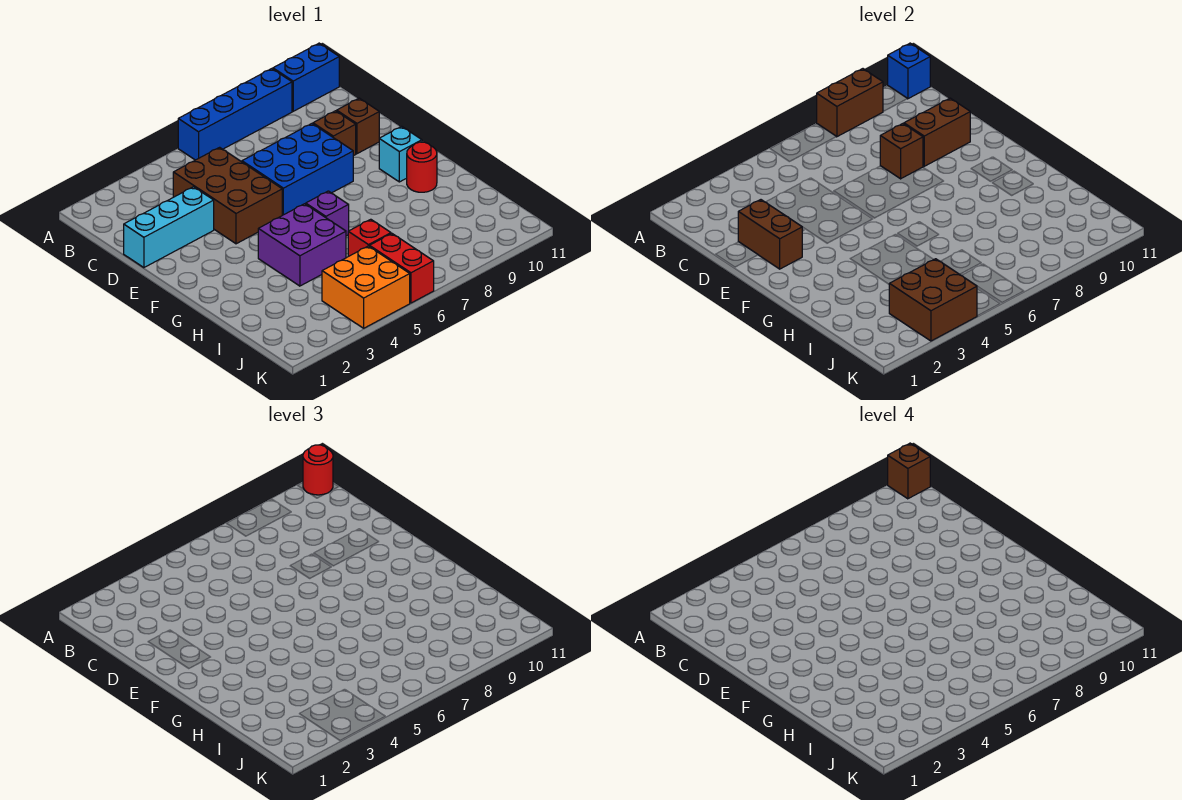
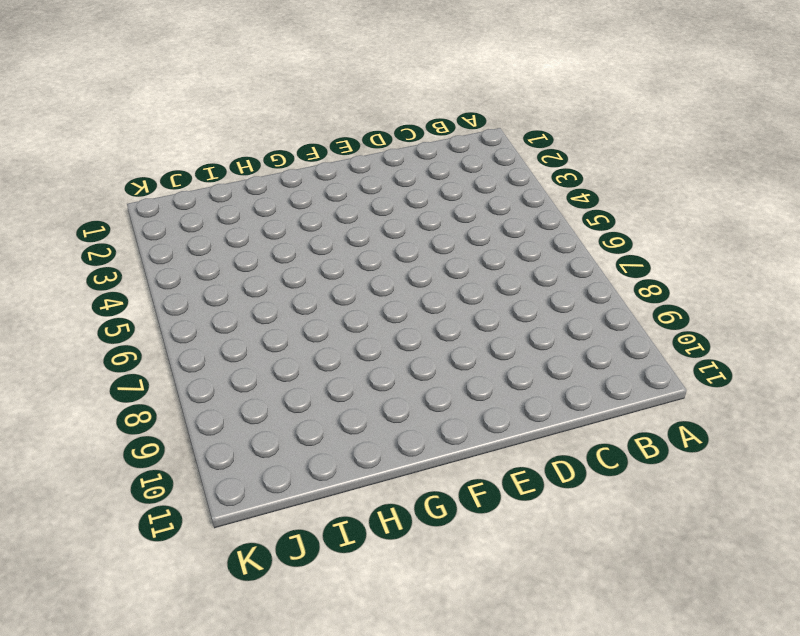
none -> blue 1x4 brick [178,69,292,160]
none -> blue 1x2 brick [273,43,339,111]
none -> brown 2x3 brick [173,147,282,244]

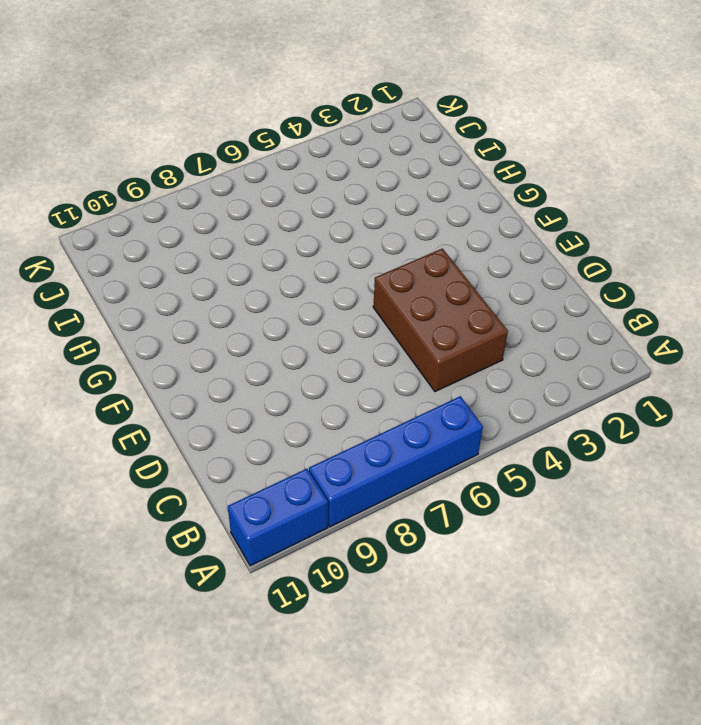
none -> cyan 1x3 brick [124,187,214,268]
none -> blue 2x3 brick [242,124,353,215]
none -> brown 1x1 brick [313,111,356,156]

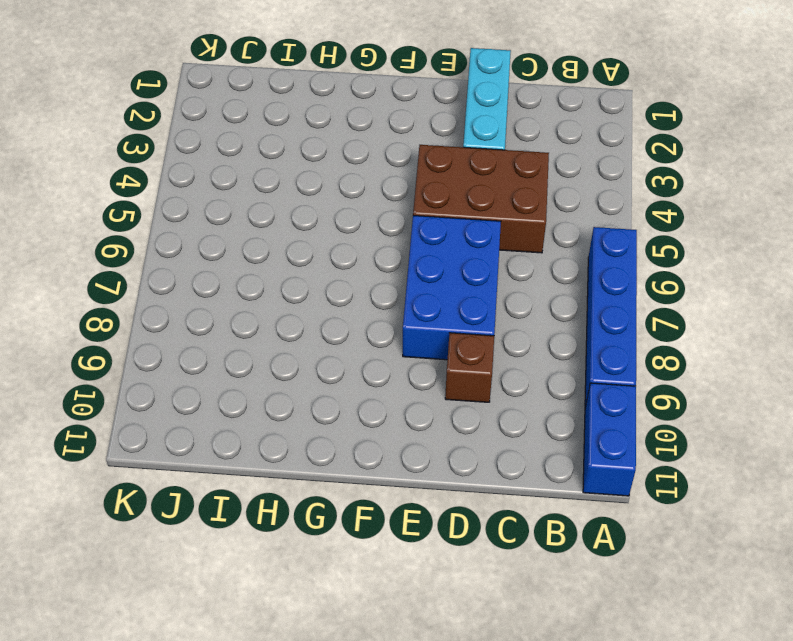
none -> brown 1x1 brick [337,98,379,154]
none -> cyan 1x1 brick [379,126,422,182]
none -> purple 2x2 brick [258,204,346,286]

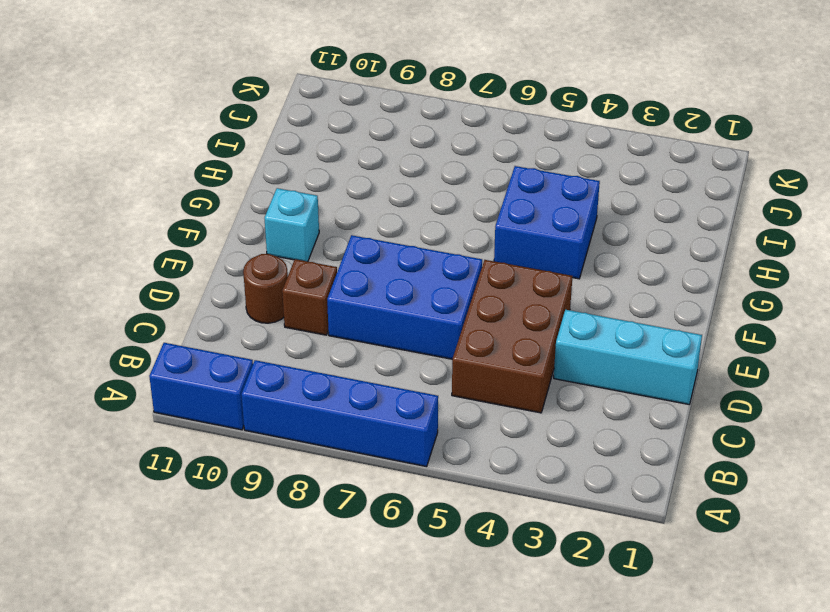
brown 1x1 round brick [243,254,288,323] -> brown 1x1 brick [337,98,379,154]
blue 2x2 brick [494,166,600,279] -> purple 2x2 brick [258,204,346,286]
none -> purple 1x1 brick [306,191,349,236]
none -> red 1x1 round brick [407,142,437,192]
none -> red 1x1 brick [348,219,391,256]

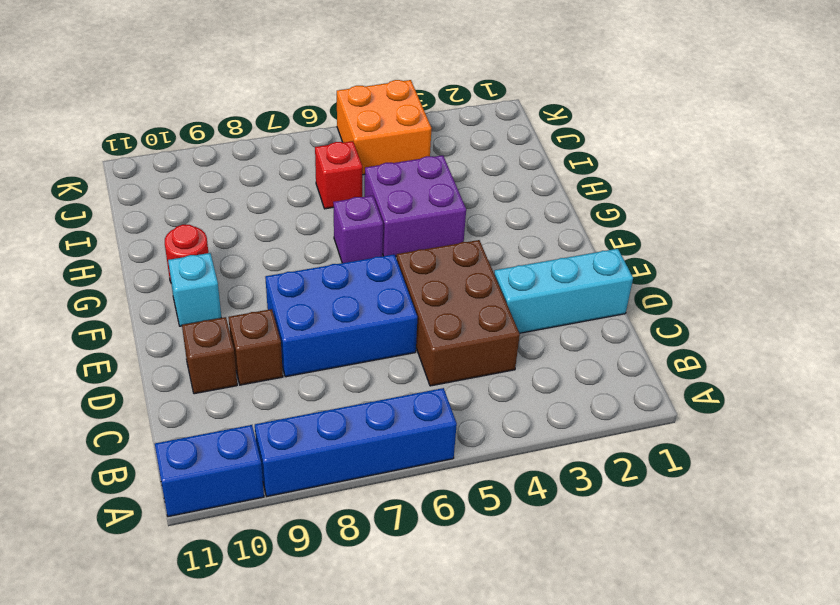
none -> red 1x2 brick [369,234,434,303]
none -> brown 1x2 brick [817,69,883,137]
none -> blue 1x1 brick [888,43,930,99]

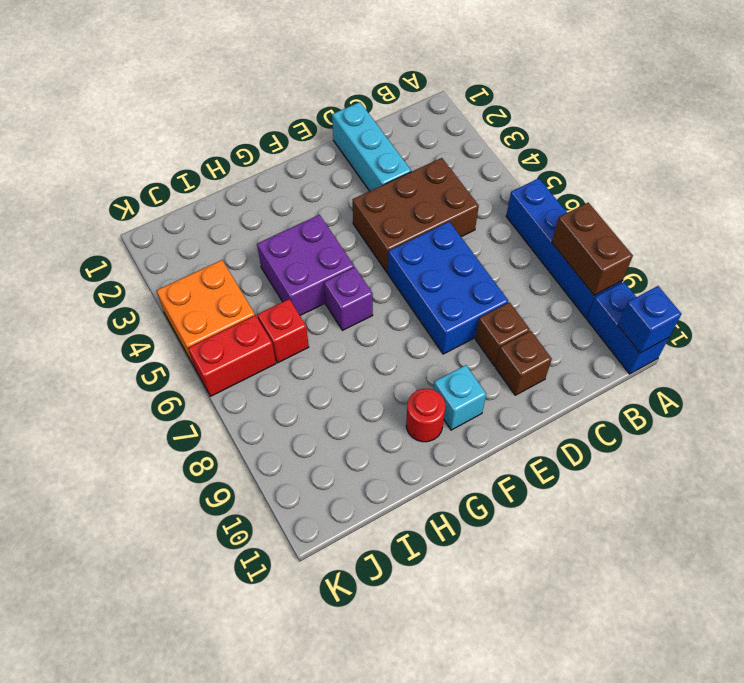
none -> brown 1x2 brick [738,200,802,269]
none -> brown 1x1 brick [880,124,923,179]
none -> brown 1x2 brick [904,98,970,166]

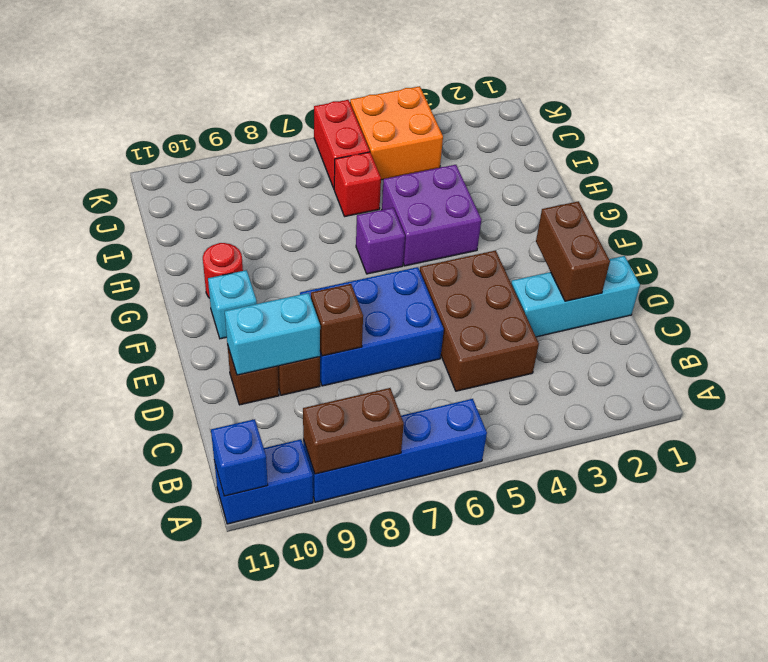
cyan 1x2 brick [225,293,320,375] -> brown 1x2 brick [904,98,970,166]
none -> brown 2x2 brick [889,259,977,341]
none -> red 1x1 round brick [303,445,333,495]
none -> brown 1x1 brick [888,443,930,499]

